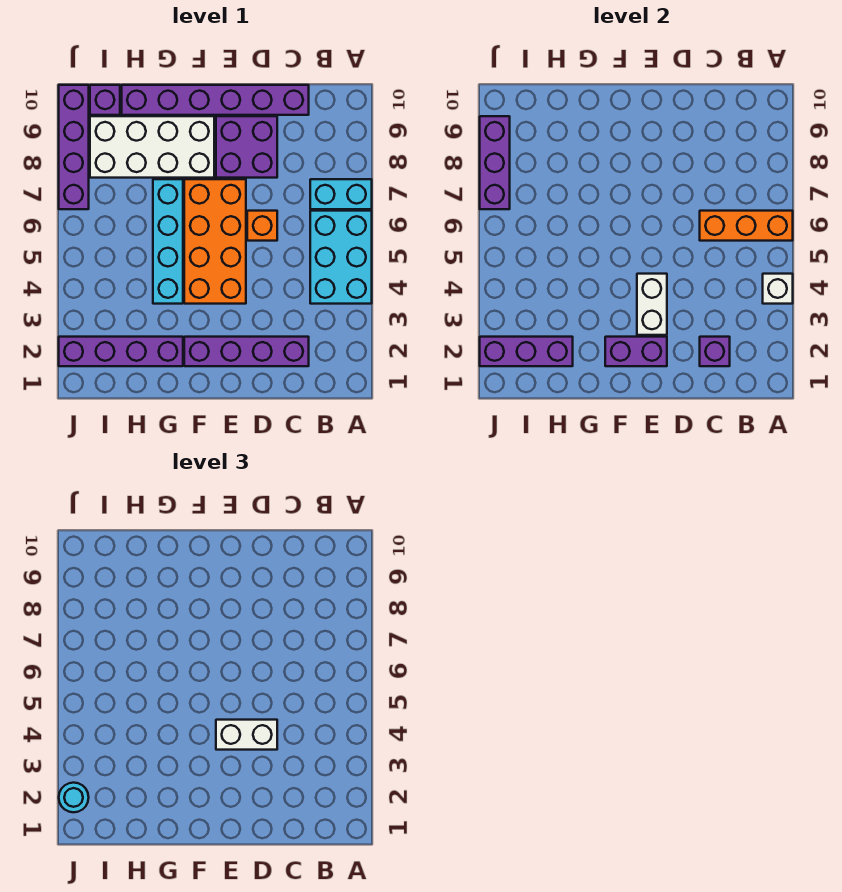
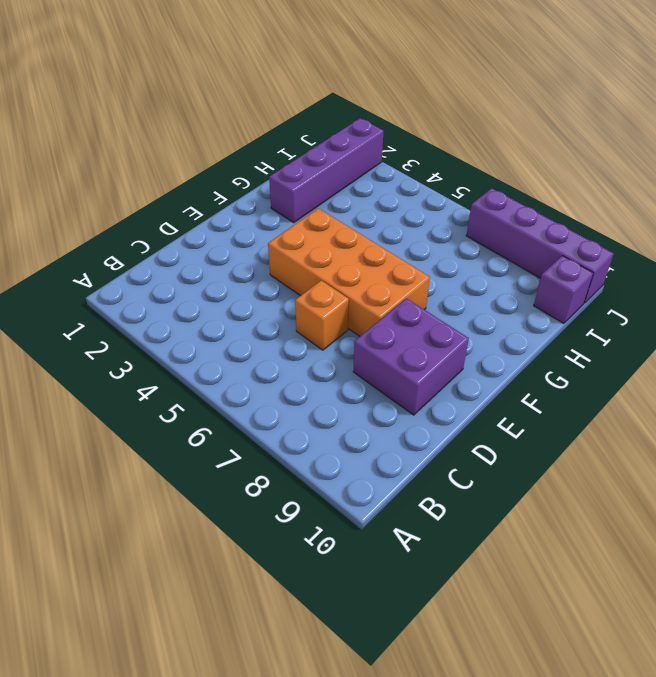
none -> cyan 2x3 brick [310,211,372,304]
none -> cyan 1x2 brick [310,179,372,209]
none -> purple 1x4 brick [184,337,309,366]

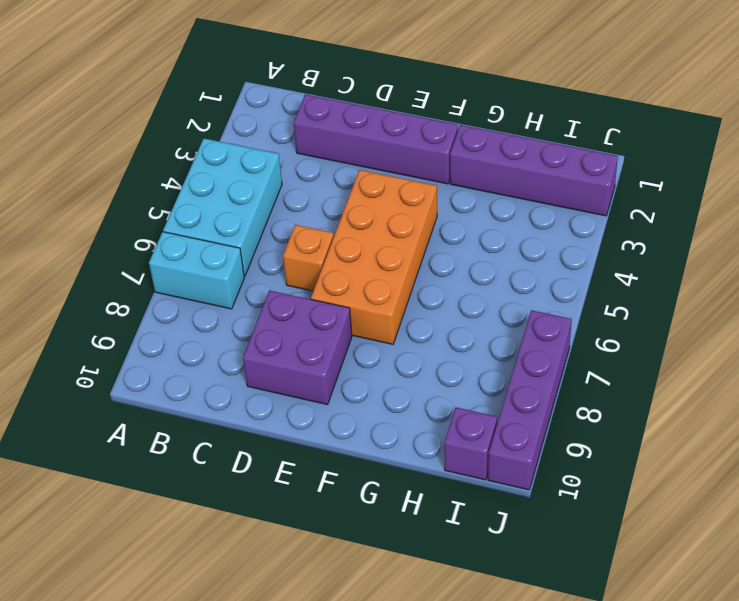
none -> purple 1x6 brick [122,85,309,115]
none -> white 2x4 brick [90,116,214,178]
none -> cyan 1x4 brick [153,179,183,304]

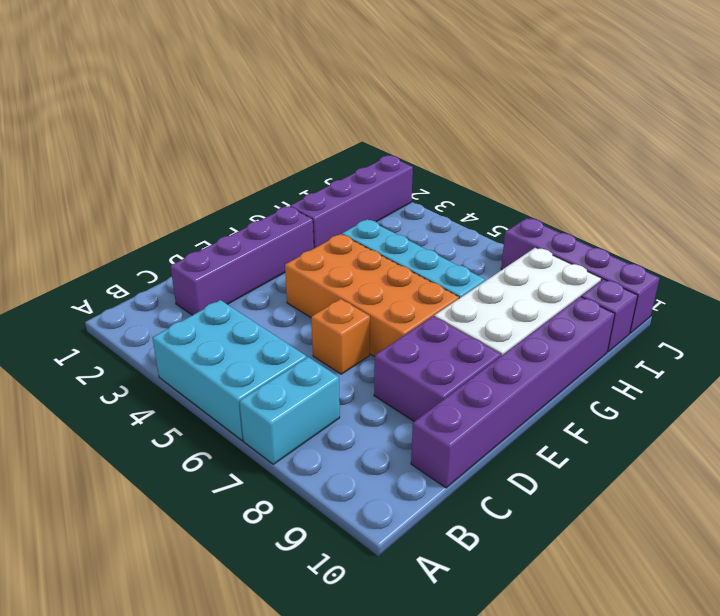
none -> white 1x1 brick [763,274,793,304]
none -> orange 1x3 brick [700,211,793,241]
none -> purple 1x1 brick [700,337,730,366]

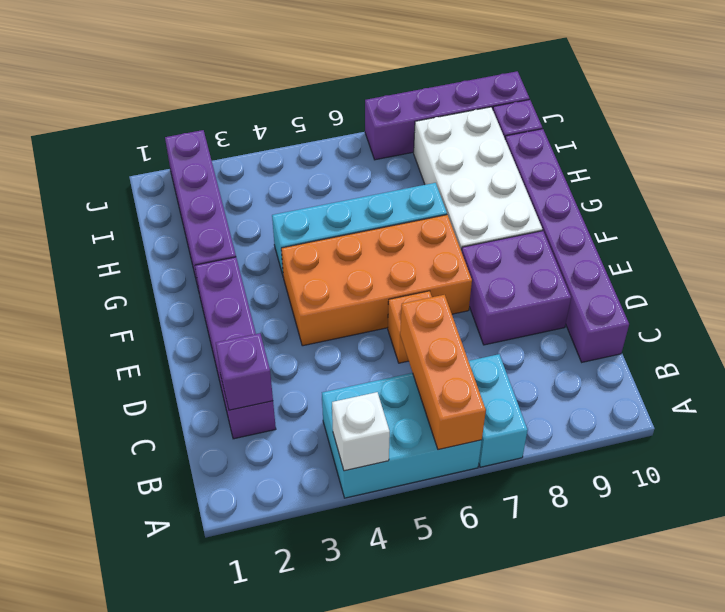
none -> purple 1x2 brick [605,337,667,366]
none -> white 1x2 brick [637,274,667,335]
none -> purple 1x3 brick [480,337,573,366]

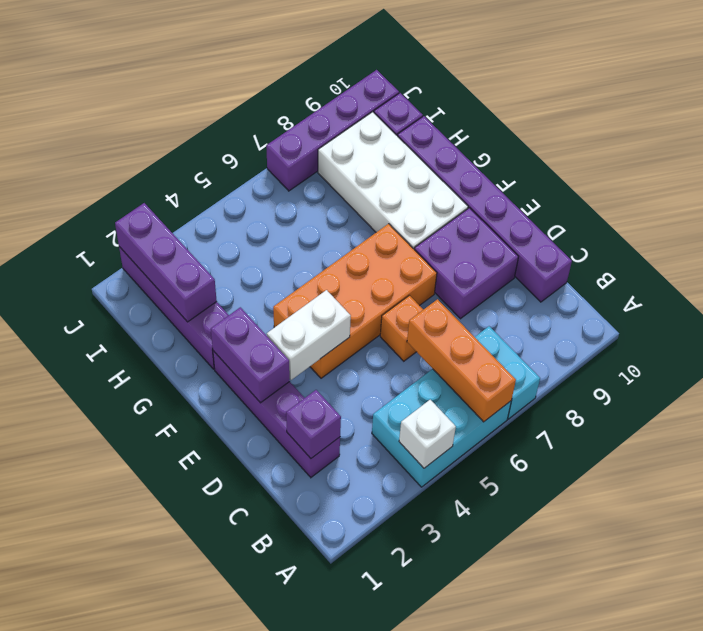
none -> cyan 1x4 brick [153,179,183,304]
none -> purple 1x3 brick [480,116,510,209]
none -> white 1x2 brick [216,720,277,750]

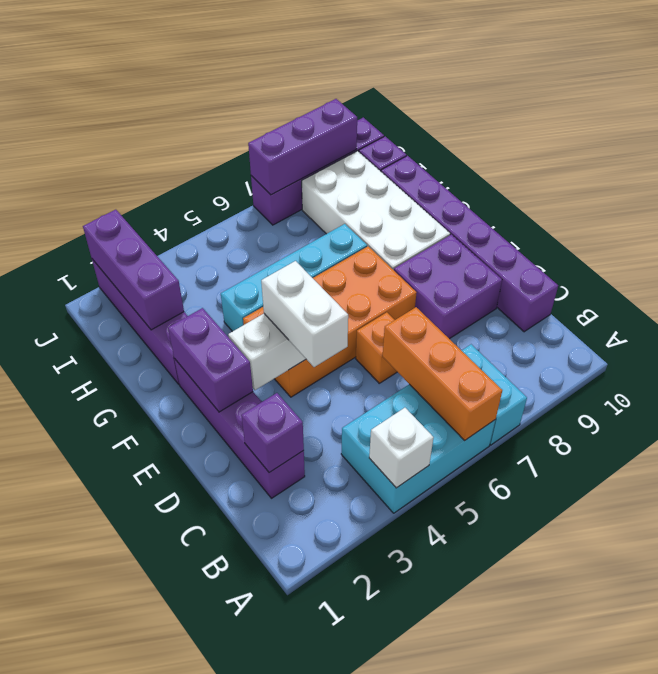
none -> cyan 1x1 round brick [59,783,89,812]

